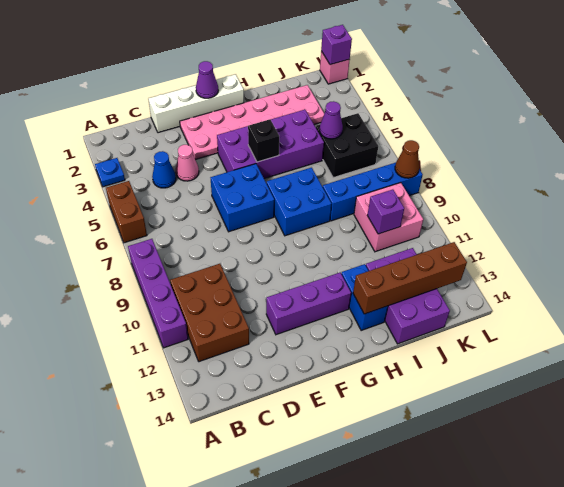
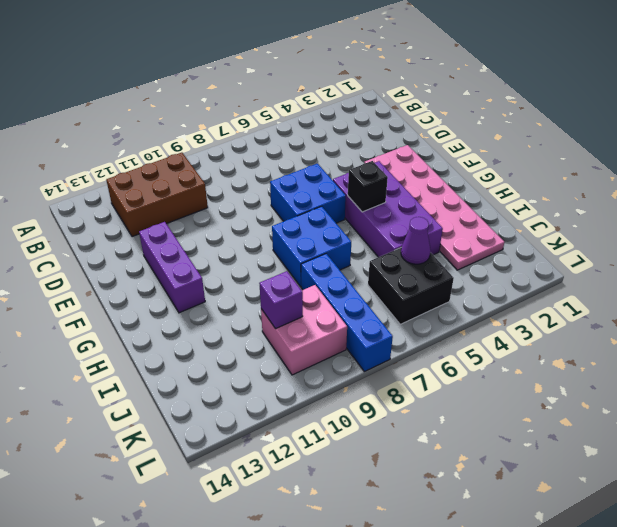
none -> blue 1x1 plate [95,158,125,187]
none -> brown 1x2 brick [106,181,147,243]
none -> purple 1x4 brick [128,239,188,348]

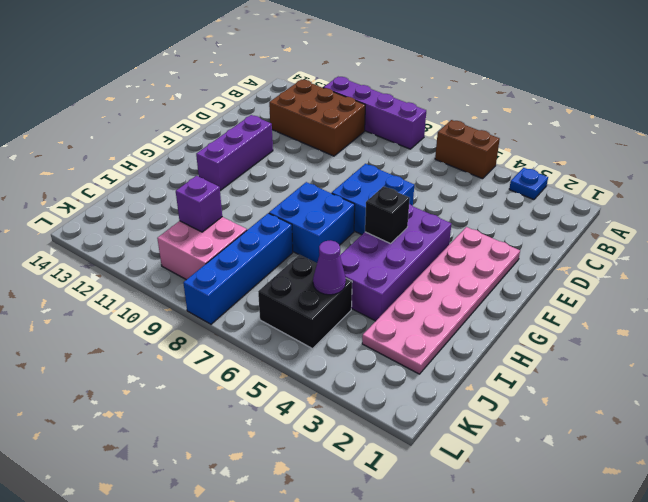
none -> blue 1x1 cone [152,151,176,188]
none -> white 1x4 brick [148,74,244,133]
none -> pink 1x1 cone [176,145,199,181]

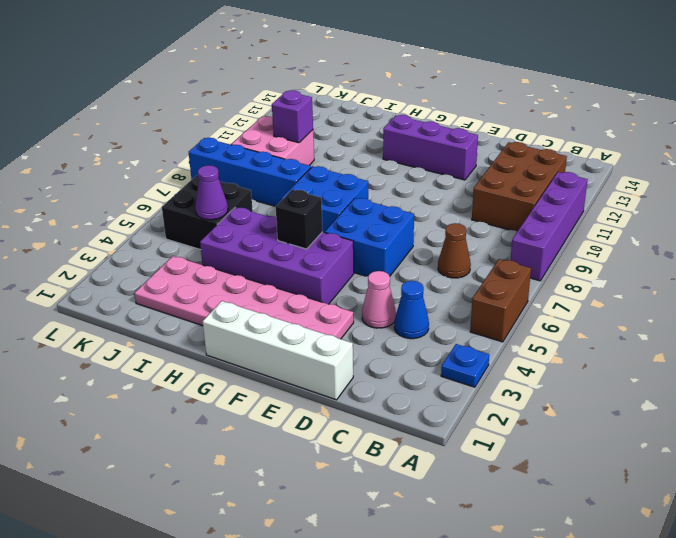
brown 1x1 cone [438,223,471,278] -> brown 1x1 cone moved to [395,140,419,178]
none -> blue 1x2 brick [341,264,388,331]
none -> purple 2x3 brick [366,248,450,344]
none -> pink 1x1 brick [320,51,350,84]

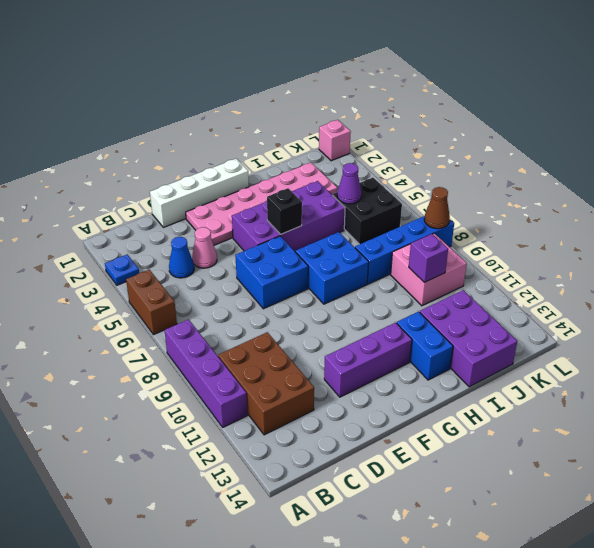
none -> purple 1x1 cone [196,61,218,98]
none -> brown 1x4 brick [353,242,467,314]
none -> purple 1x1 brick [321,25,352,65]

